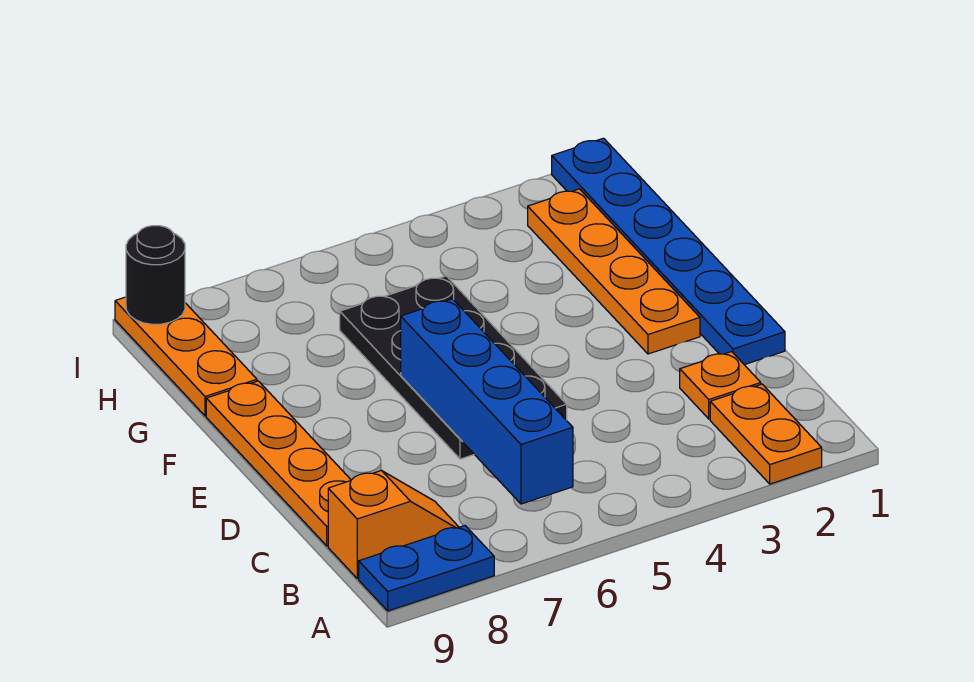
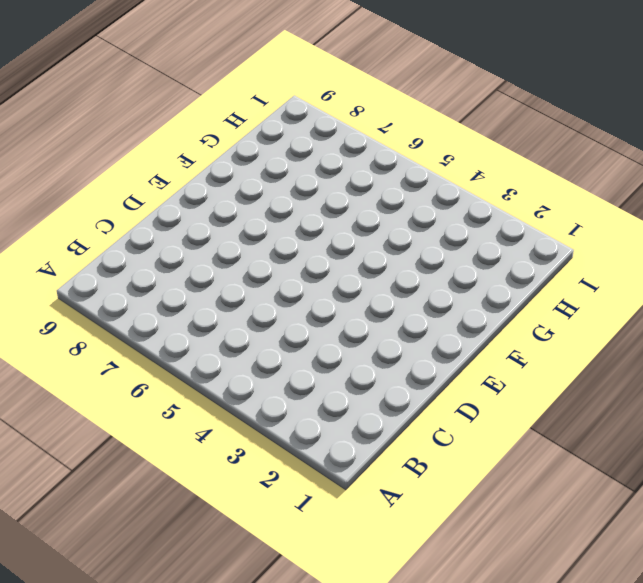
none -> orange 1x2 plate [710,384,822,484]
none -> blue 1x2 plate [359,526,494,611]

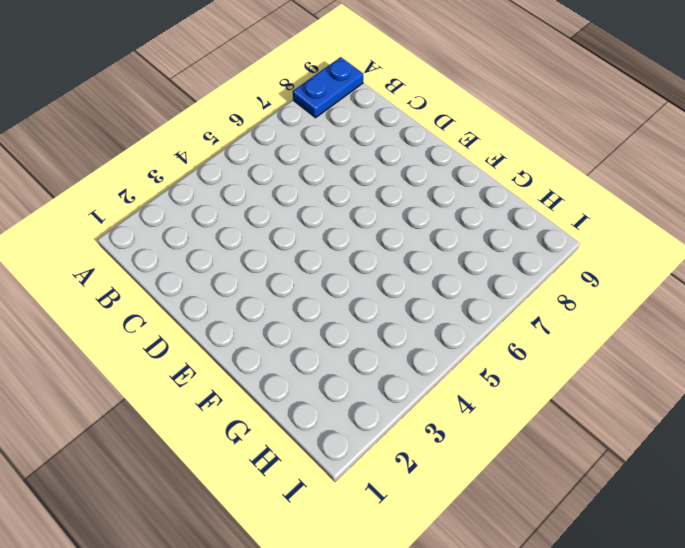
none -> orange 1x2 plate [710,384,822,484]
none -> orange 1x2 slope [328,471,459,578]

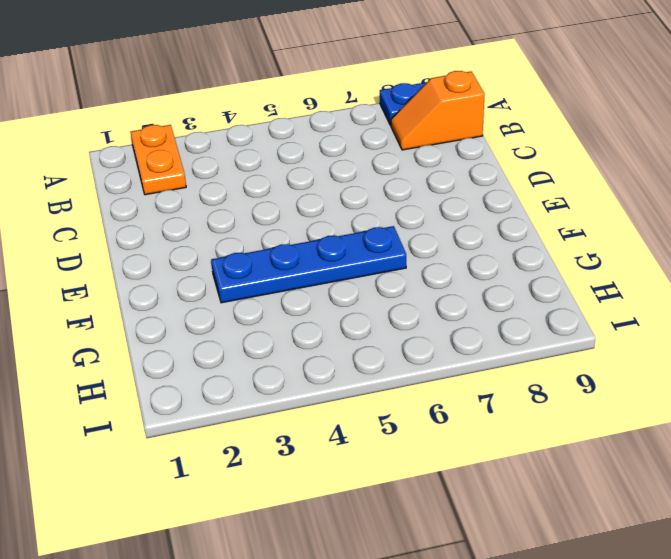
blue 1x4 plate [211,226,406,303] -> black 2x4 plate [340,276,567,459]
none -> orange 1x1 plate [680,352,761,419]
none -> orange 1x4 plate [206,381,351,546]

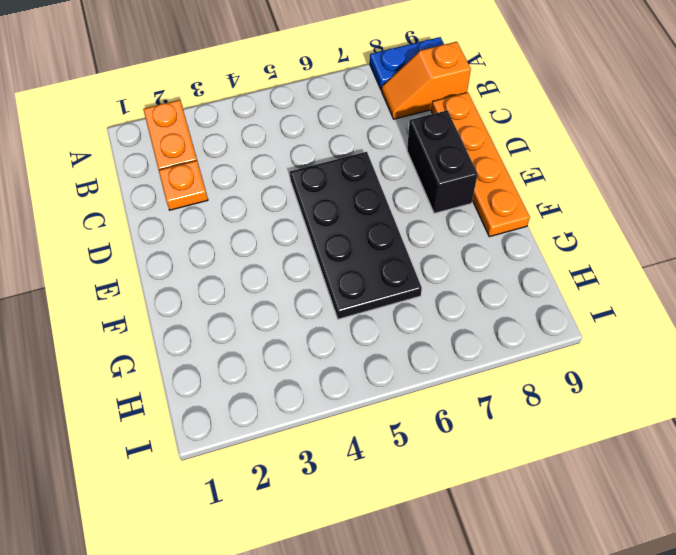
black 1x2 brick [407,110,478,213] -> none
none -> blue 1x6 plate [552,138,785,365]
none -> orange 1x4 plate [528,189,700,354]

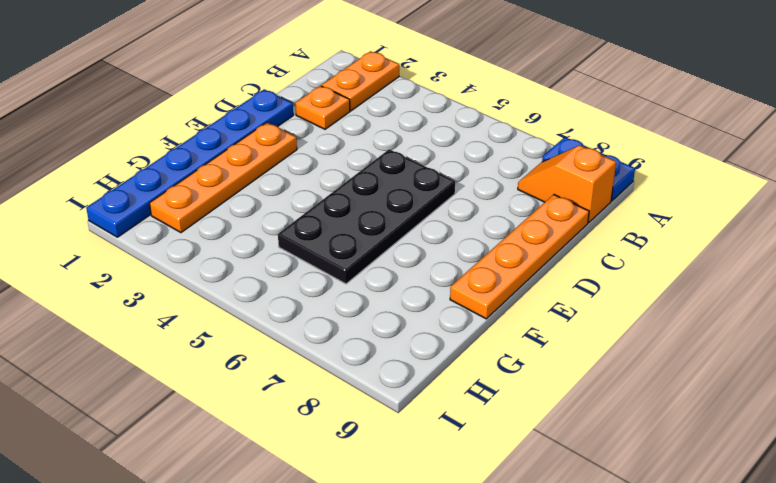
none -> orange 1x3 plate [115,297,257,416]
none -> blue 1x4 brick [401,299,573,504]

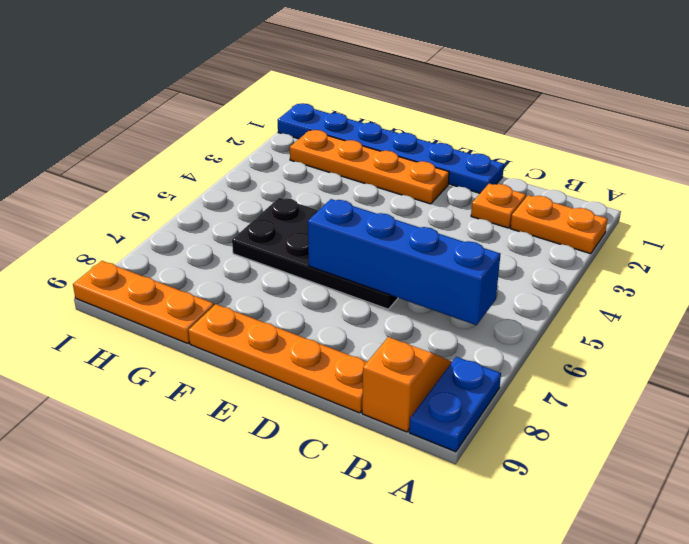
none -> black 1x1 round brick [126,226,185,324]

